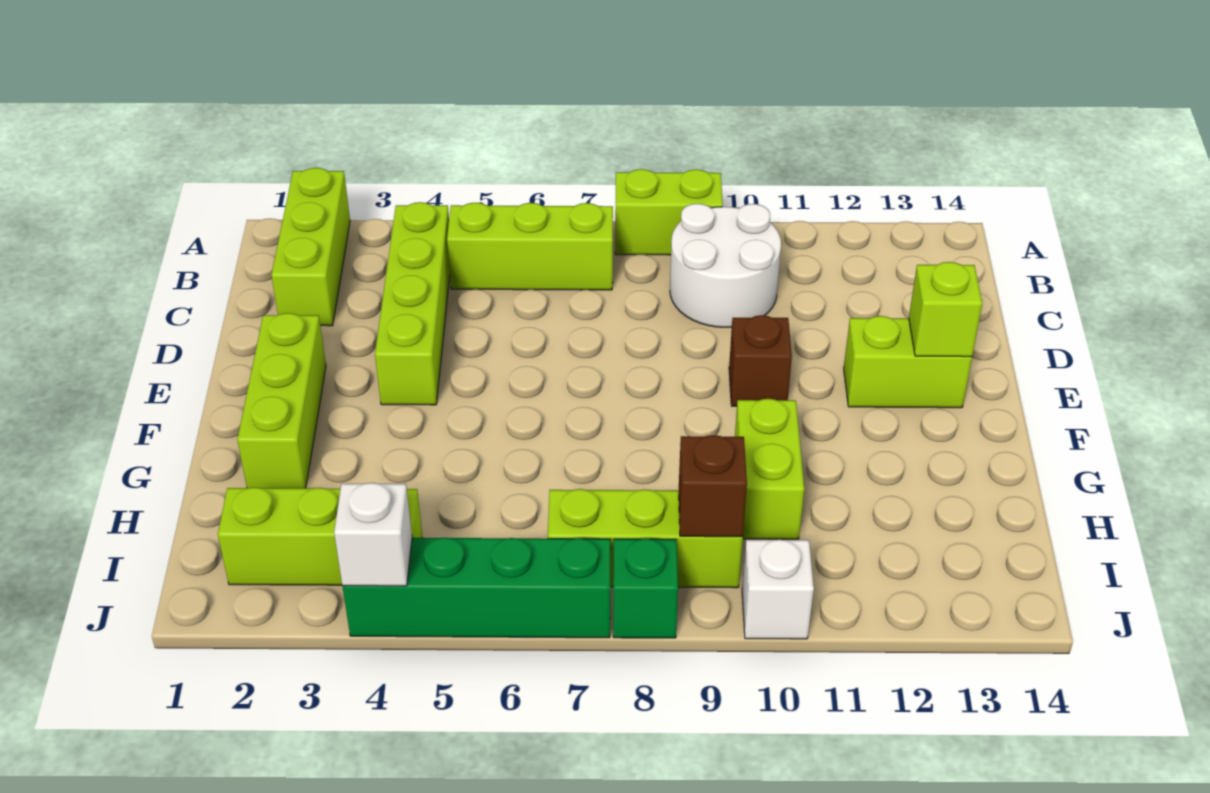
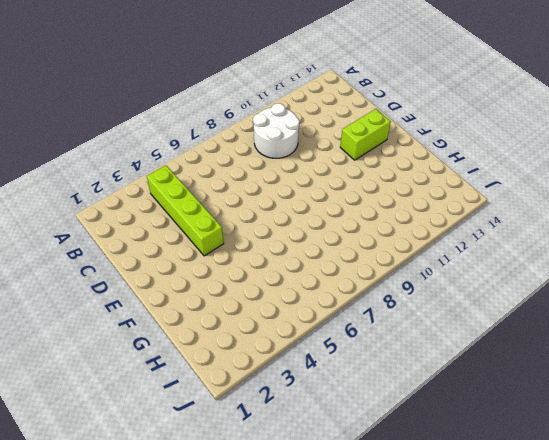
none -> lime 1x3 brick [271,168,350,326]
none -> lime 1x2 brick [615,169,723,255]
none -> lime 1x3 brick [447,203,613,290]

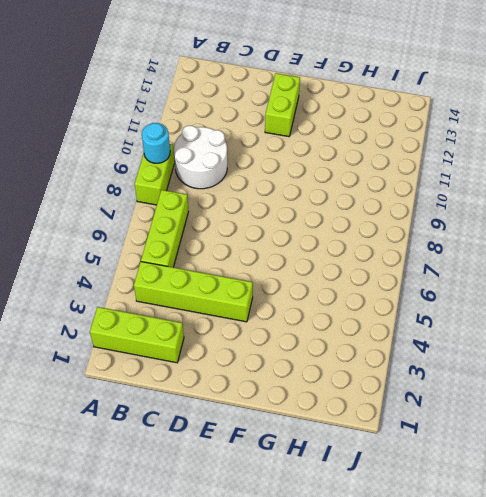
cyan 1x1 round brick [142,123,170,163] -> none
none -> lime 1x3 brick [237,313,326,488]
none -> brown 1x1 brick [729,315,792,406]
none -> lime 1x2 brick [735,399,804,539]

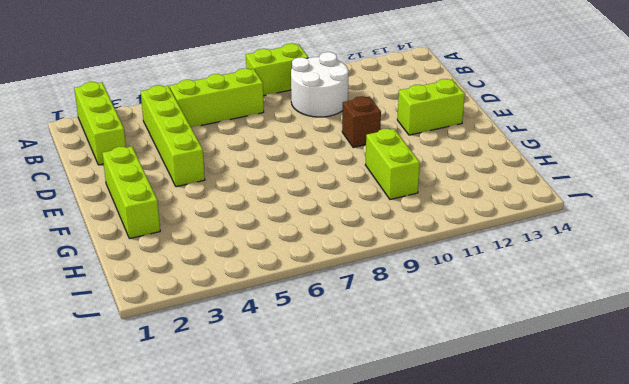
none -> lime 1x3 brick [218,487,422,585]
none -> lime 1x3 brick [548,489,743,588]
none -> green 1x4 brick [342,538,611,638]

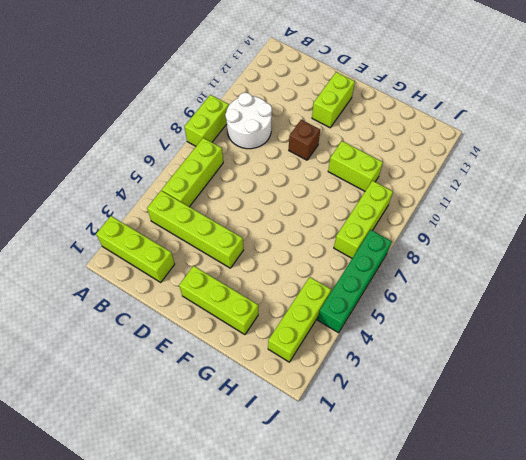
none -> green 1x1 brick [613,539,678,638]
none -> white 1x1 brick [742,539,814,639]
none -> lime 1x1 brick [909,262,982,357]

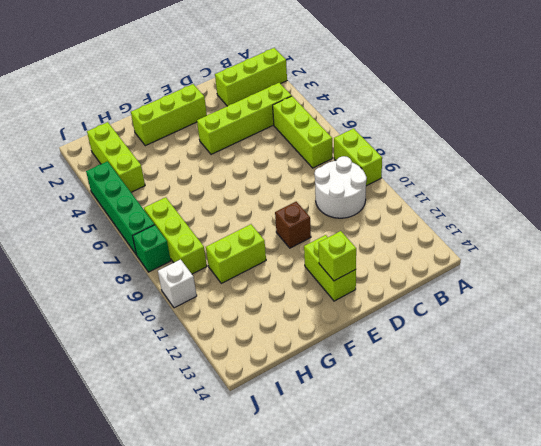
none -> brown 1x1 brick [679,435,747,537]
none -> white 1x1 brick [334,483,412,586]

